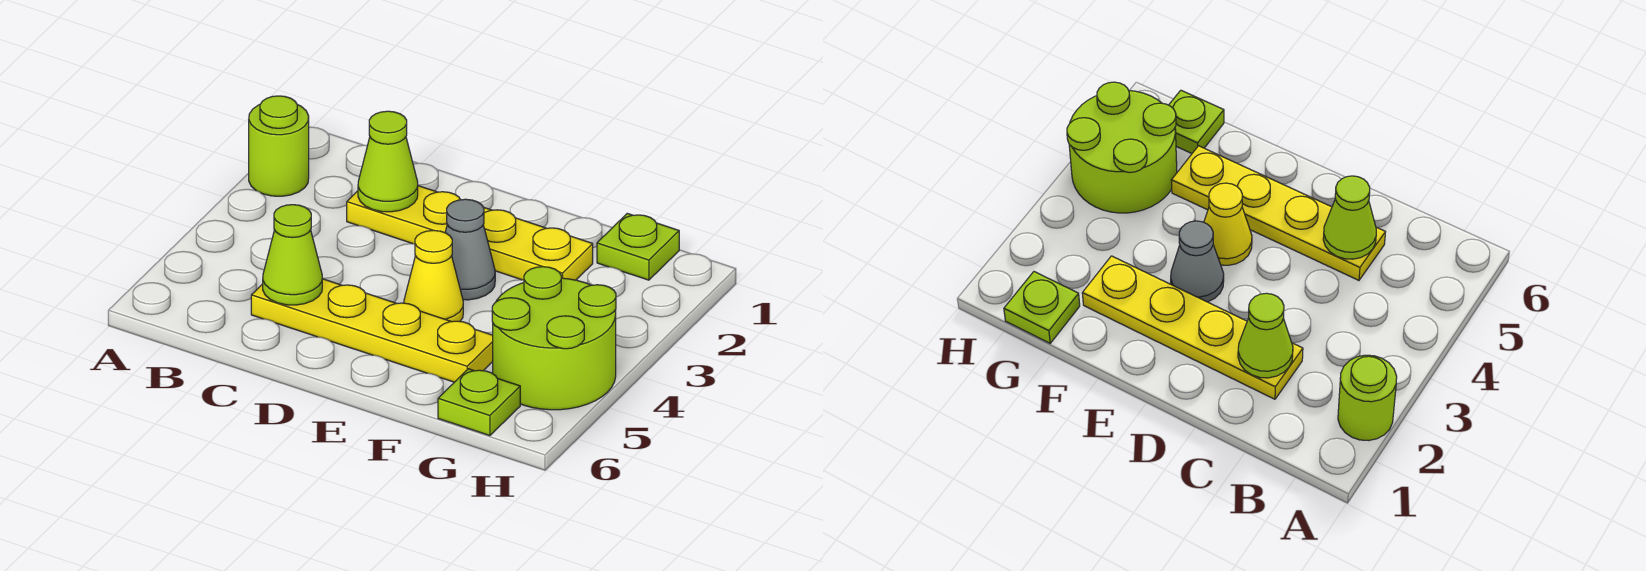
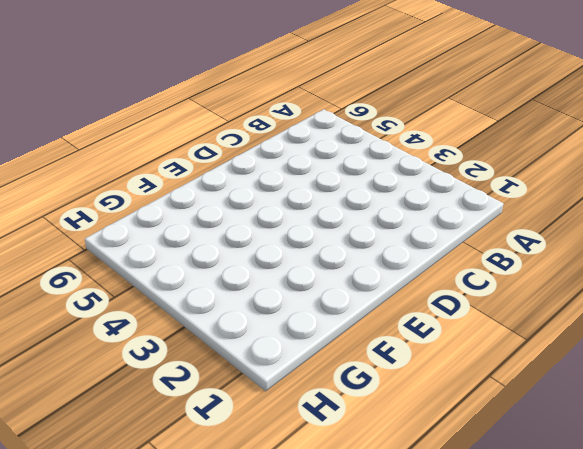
none -> lime 1x1 round brick [249,96,309,196]
none -> yellow 1x4 plate [347,186,593,280]

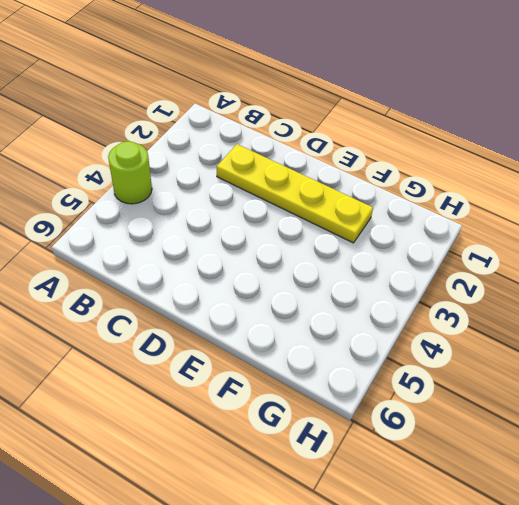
lime 1x1 round brick [108,141,152,204] -> lime 1x1 round brick moved to [249,96,309,196]
none -> yellow 1x4 plate [251,279,493,382]
none -> grey 1x1 cone [445,199,495,300]

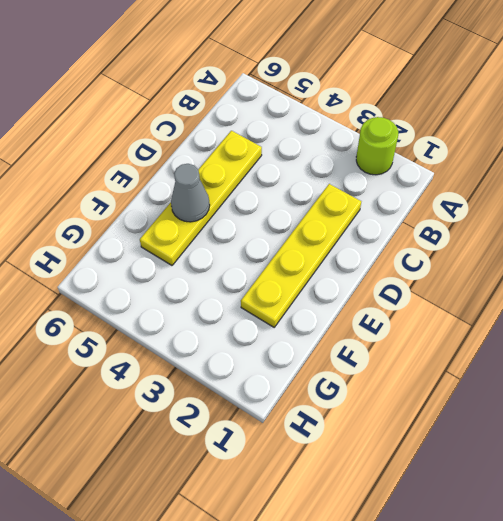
grey 1x1 cone [171,164,210,222] -> grey 1x1 cone moved to [445,199,495,300]
none -> yellow 1x1 cone [404,230,463,322]
none -> lime 1x1 plate [597,213,679,280]

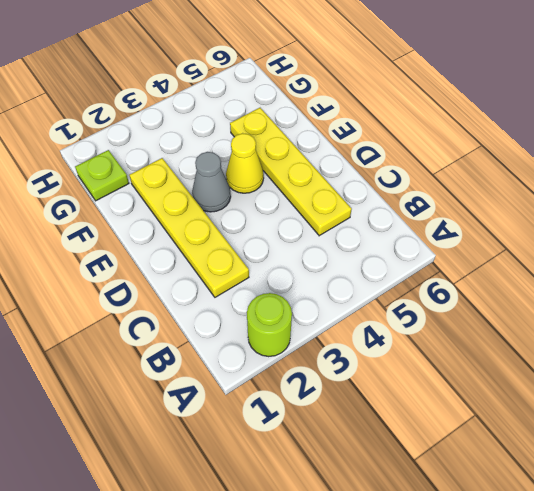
none -> lime 2x2 round brick [492,267,616,410]
none -> lime 1x1 plate [438,369,520,436]

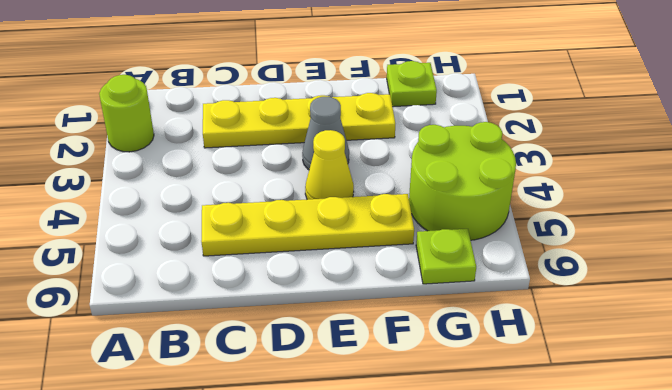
none -> lime 1x1 cone [358,111,418,212]
none -> lime 1x1 cone [263,205,322,305]

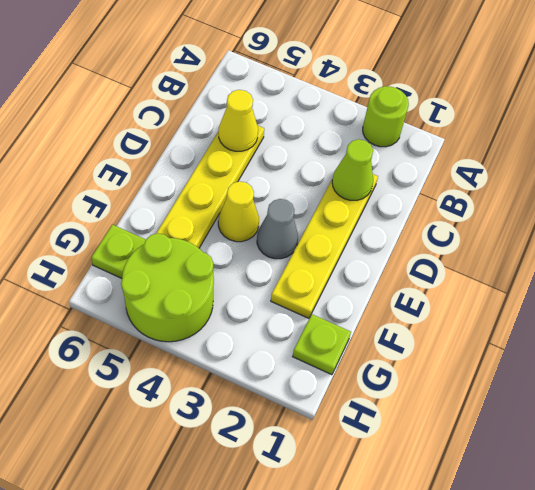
yellow 1x1 cone [219,90,258,151] -> lime 1x1 cone [263,205,322,305]

